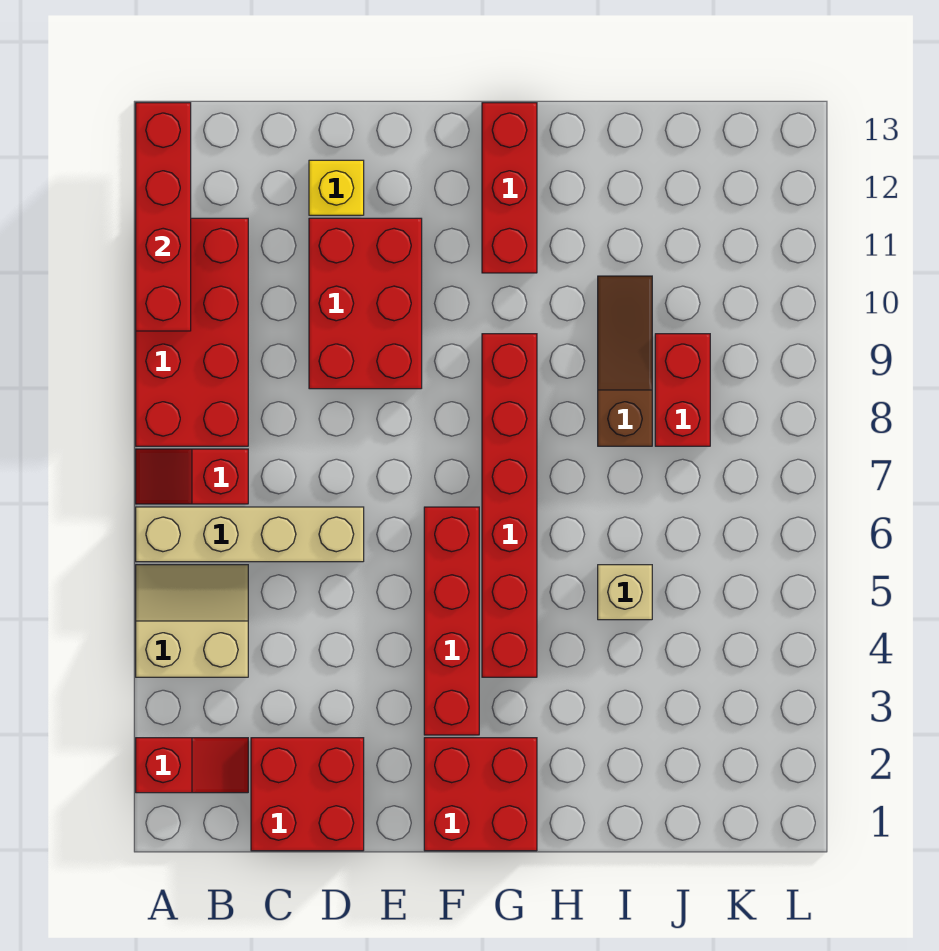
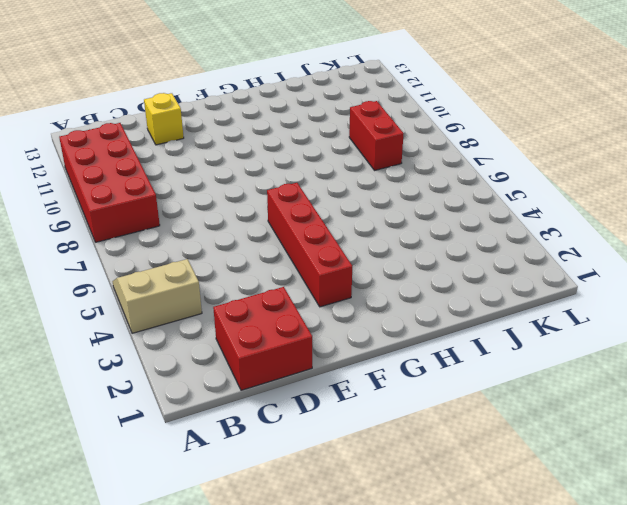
none -> red 1x2 slope [136,738,248,793]
none -> tan 1x4 brick [136,507,364,562]
none -> red 1x2 slope [136,449,248,504]

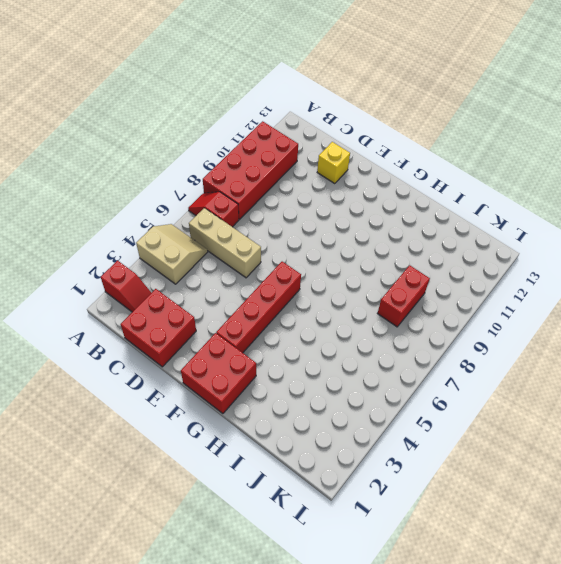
tan 1x3 brick [189,208,261,278] -> tan 1x4 brick [136,507,364,562]
none -> red 2x3 brick [309,218,422,389]
none -> red 1x6 brick [482,334,537,677]
none -> red 1x3 brick [482,103,537,273]

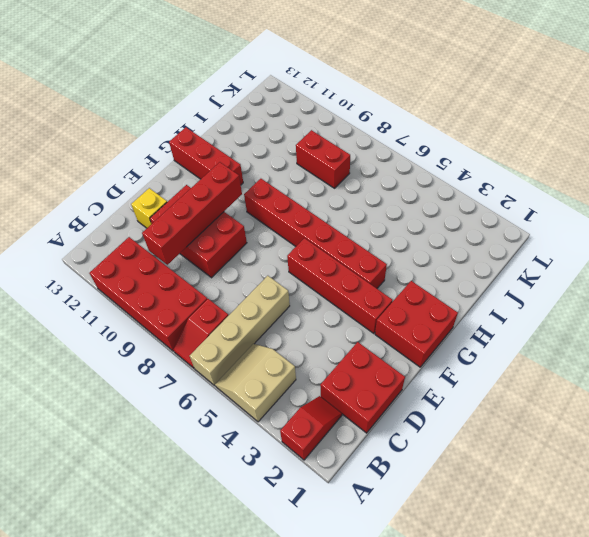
red 1x4 brick [142,162,242,265] -> red 1x4 brick turned to [136,103,191,331]
none -> tan 1x1 brick [598,565,652,620]
none -> brown 1x3 slope [598,276,652,446]

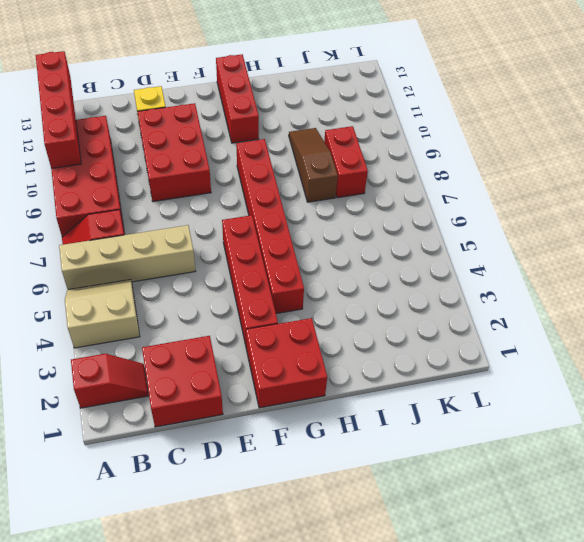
none -> tan 1x1 brick [598,565,652,620]

